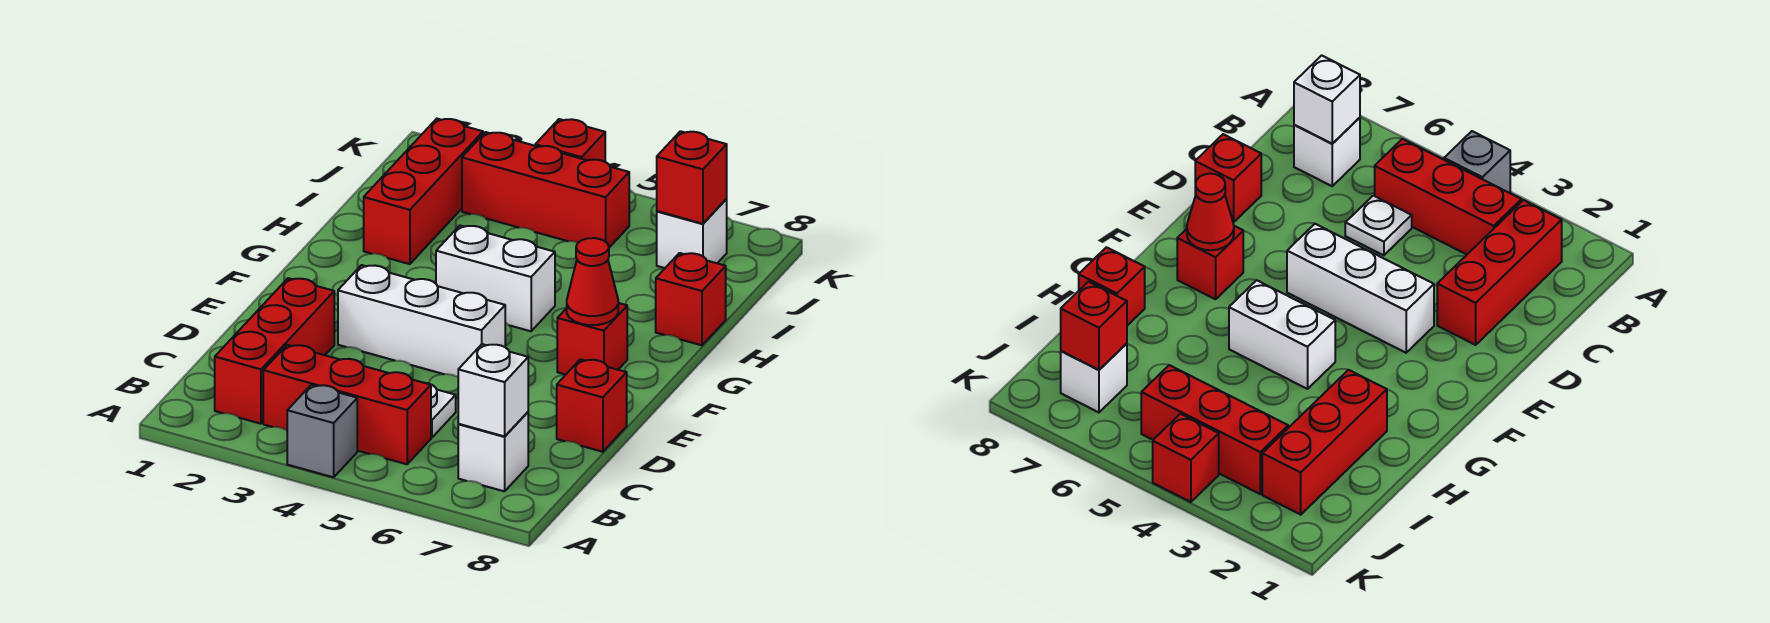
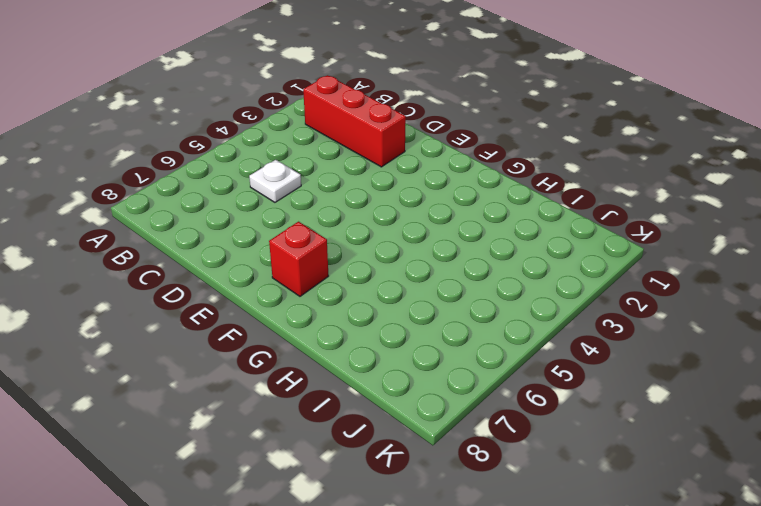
none -> grey 1x1 brick [287,385,357,477]
none -> red 1x3 brick [263,345,431,464]
none -> white 1x1 brick [458,412,528,491]

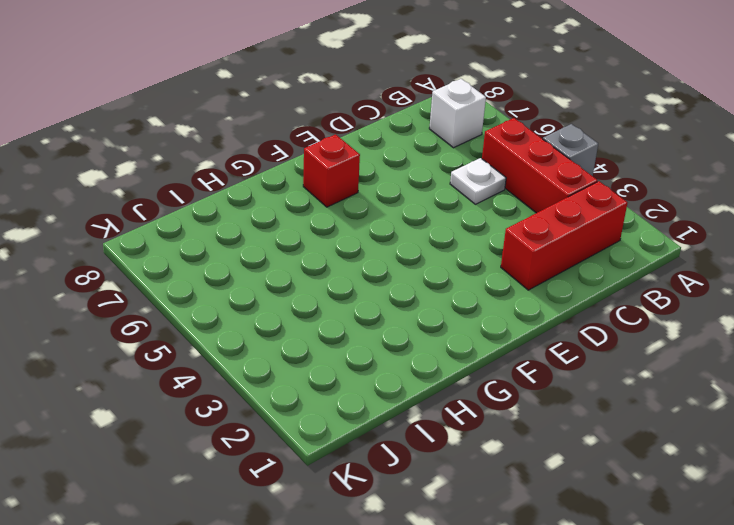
none -> red 1x1 brick [557,359,627,452]
none -> white 1x3 brick [338,265,505,377]
none -> white 1x2 brick [436,226,555,331]

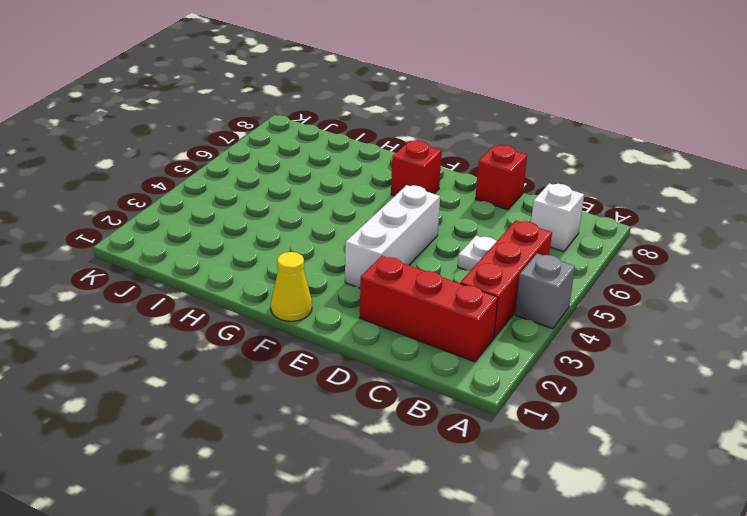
yellow 1x1 cone [271,252,312,321] -> none
none -> white 1x2 brick [436,226,555,331]
none -> red 1x3 brick [364,119,483,264]
none -> red 1x1 brick [656,253,726,345]

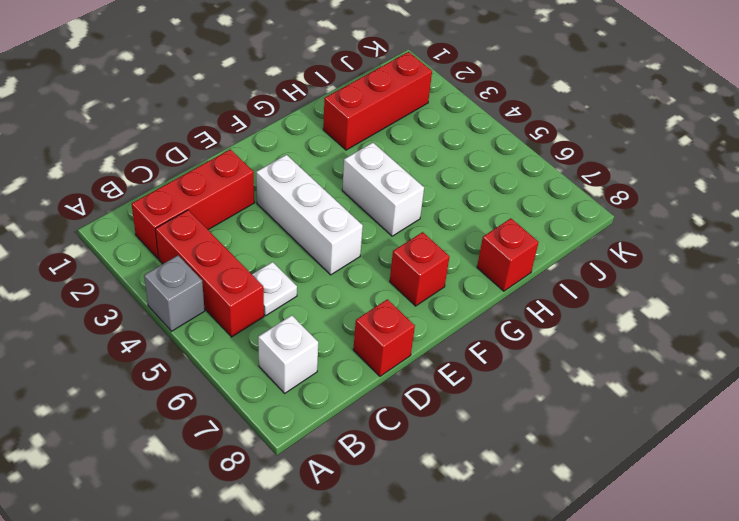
none -> red 1x3 brick [462,132,629,248]
none -> white 1x1 brick [657,199,727,268]
none -> red 1x1 brick [535,119,605,162]

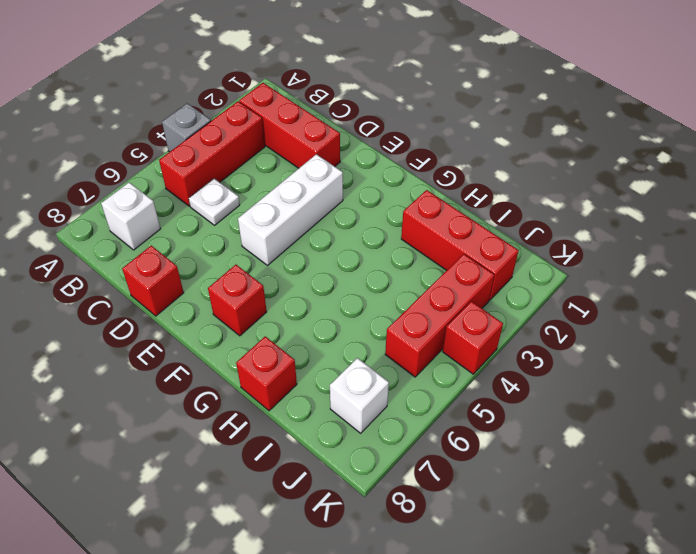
none -> white 1x2 brick [436,226,555,331]
none -> white 1x1 brick [458,344,528,436]
none -> red 1x1 cone [567,238,618,325]

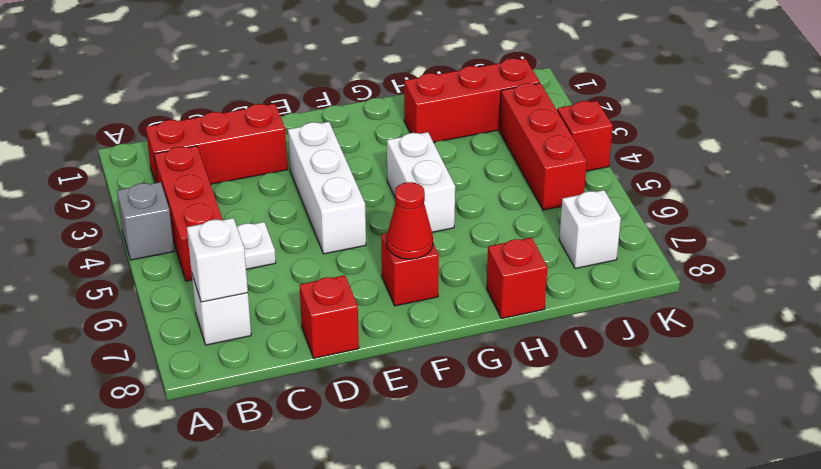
none -> red 1x1 brick [657,131,727,224]

